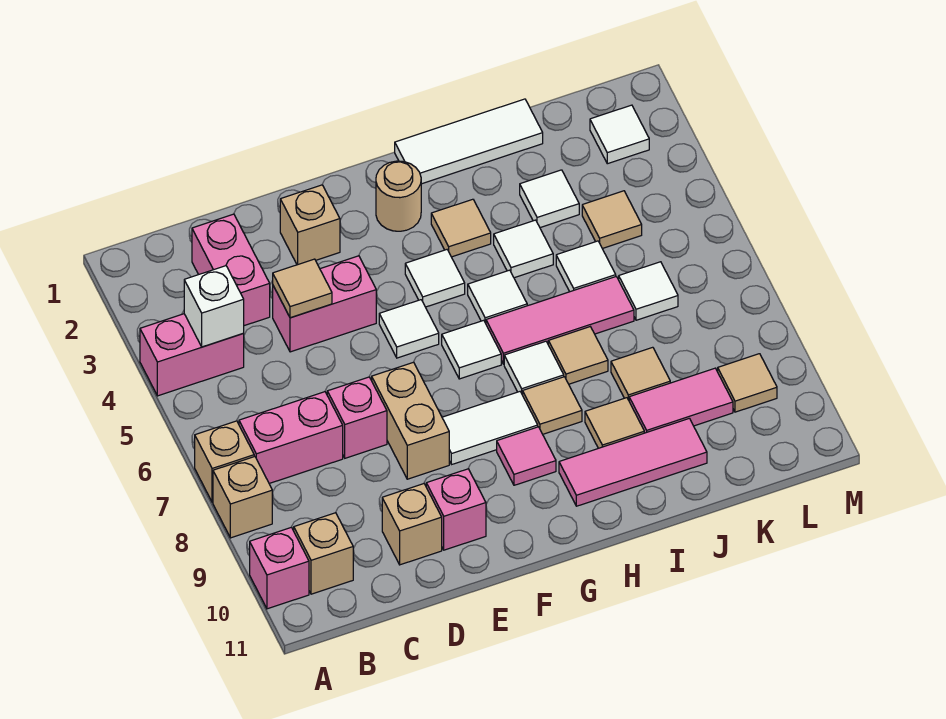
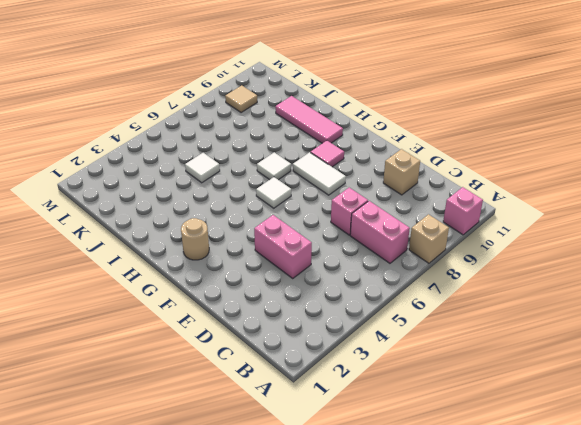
none -> pink 1x2 brick [140,314,244,396]
none -> tan 1x1 brick [195,421,254,502]
none -> tan 1x1 brick [294,513,353,594]
none -> pink 1x2 brick [192,214,270,326]

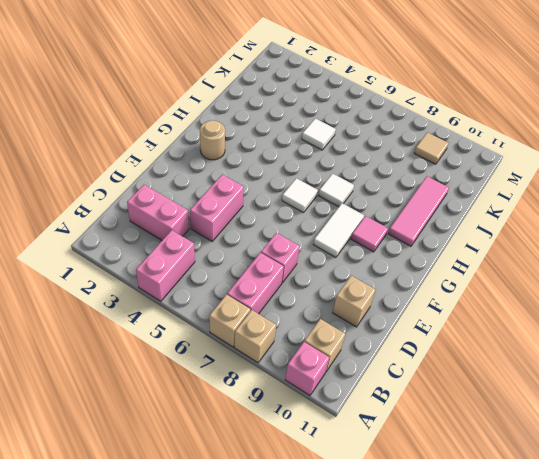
none -> tan 1x1 brick [280,185,340,265]
none -> tan 1x2 brick [372,362,449,479]
none -> pink 1x1 brick [426,469,486,550]
none -> white 1x1 tile [379,300,439,358]

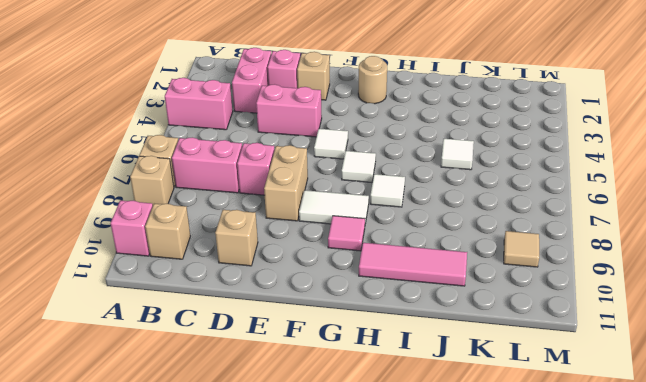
pink 1x1 brick [268,50,300,88] -> pink 1x1 brick moved to [426,469,486,550]
none -> white 1x1 tile [405,250,465,307]
none -> white 1x3 tile [395,99,543,184]
none -> tan 1x1 tile [431,199,491,257]
none -> white 1x1 tile [468,270,527,323]

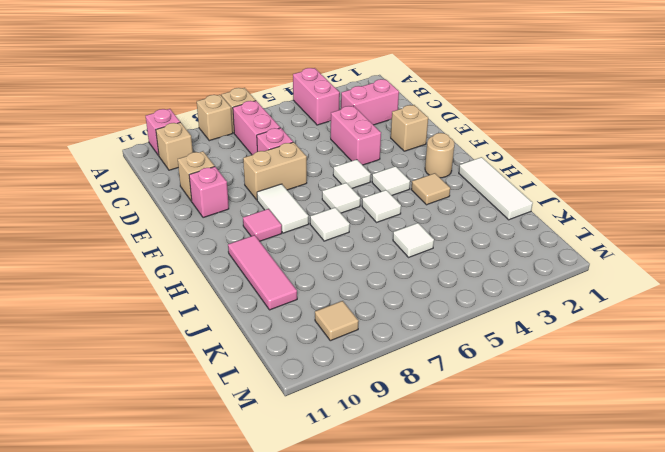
none -> pink 1x3 tile [486,277,634,364]
none -> tan 1x1 tile [523,377,582,434]
none -> white 1x1 tile [494,220,553,278]
none -> tan 1x1 tile [548,327,608,384]

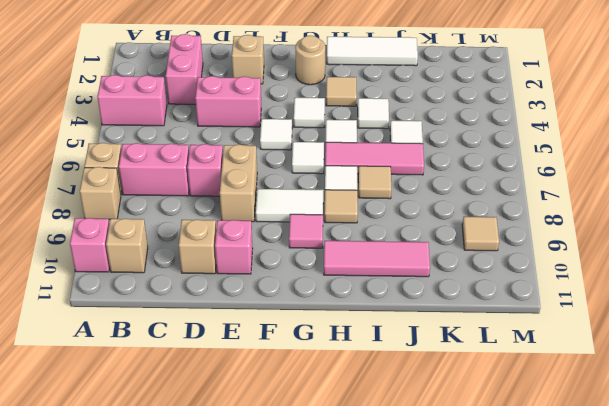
none -> tan 1x1 tile [585,398,644,448]
none -> white 1x1 tile [520,170,579,228]
none -> tan 1x1 tile [611,347,670,400]
none -> pink 1x2 tile [629,368,733,433]

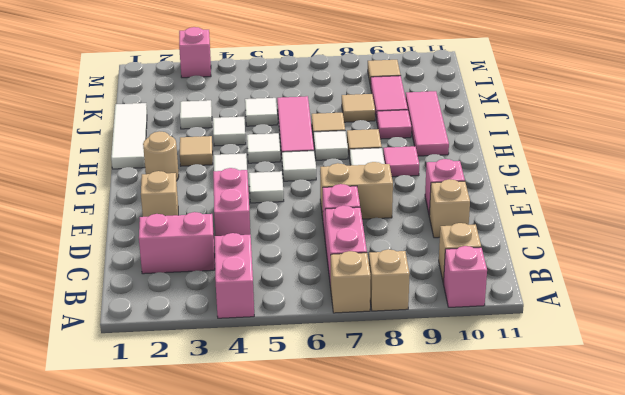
pink 1x1 tile [377,110,411,139] -> tan 1x1 tile [585,398,644,448]
pink 1x1 brick [179,27,211,78] -> none
none -> tan 1x1 tile [582,191,642,249]
none -> white 1x1 tile [619,262,678,320]
none -> white 1x1 tile [590,105,649,164]
none -> white 1x1 brick [184,266,244,347]

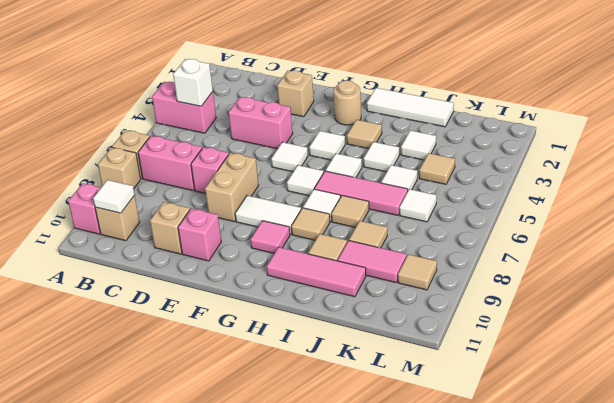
white 1x1 tile [93,180,135,213] -> white 1x1 tile moved to [590,105,649,164]
none -> pink 1x2 brick [192,214,270,326]
none -> tan 1x1 tile [273,259,332,318]

